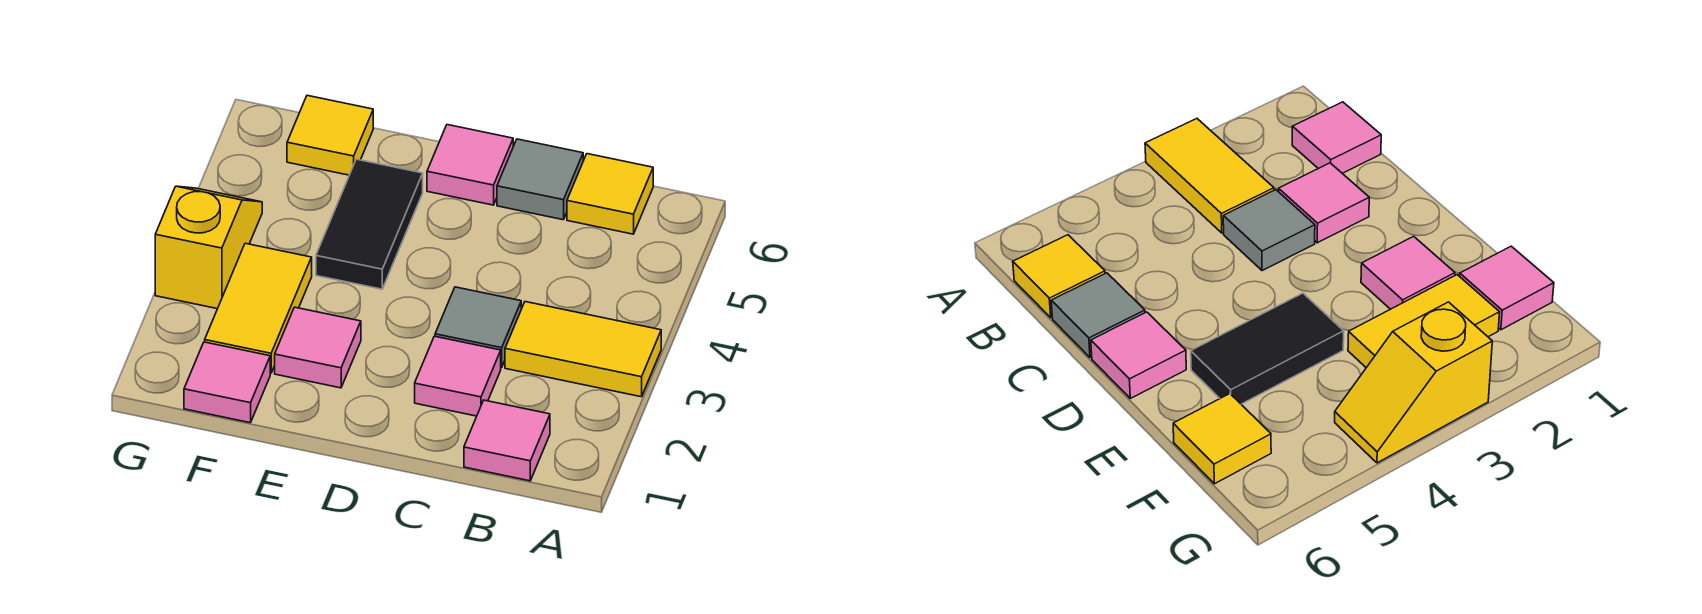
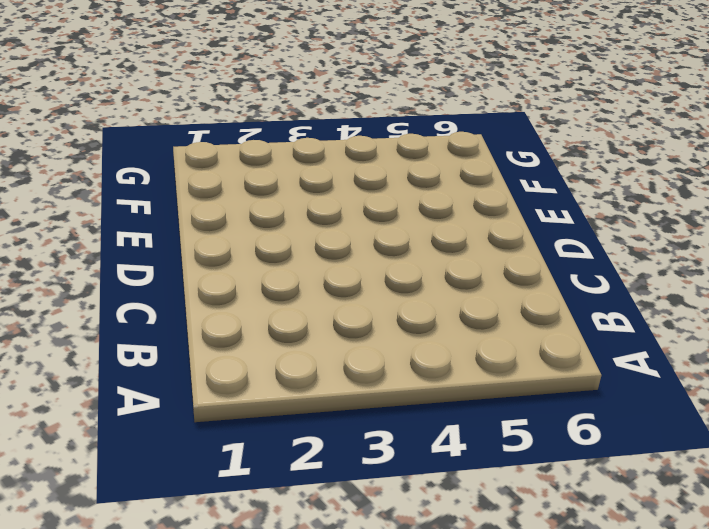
none -> yellow 1x2 tile [505,302,661,397]
none -> pink 1x1 tile [464,400,550,481]
none -> yellow 1x1 tile [567,154,653,234]

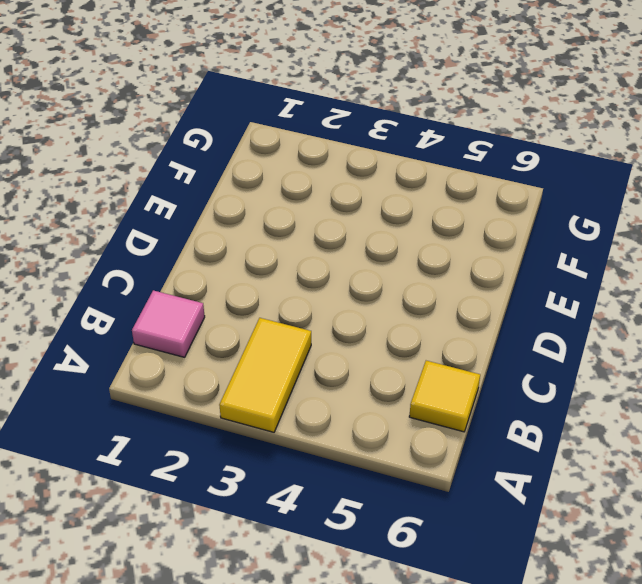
none -> pink 1x1 tile [415,336,501,416]
none -> grey 1x1 tile [435,287,521,368]
none -> grey 1x1 tile [497,139,583,220]

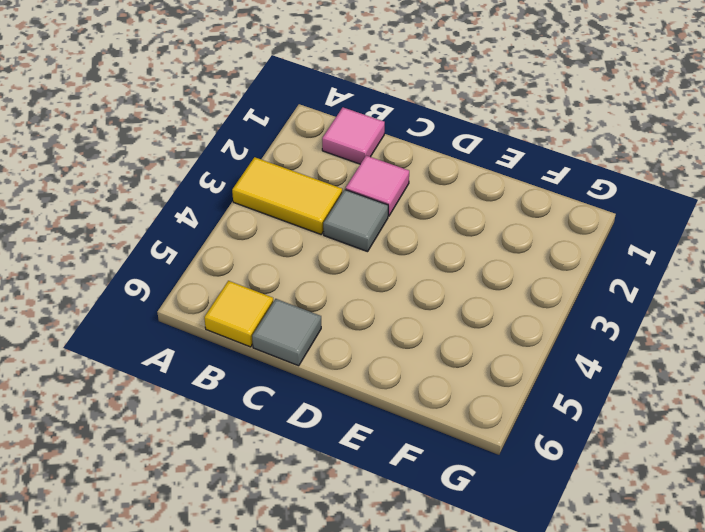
none -> pink 1x1 tile [427,125,513,205]
none -> pink 1x1 tile [275,307,361,388]
none -> black 1x2 tile [316,159,423,289]

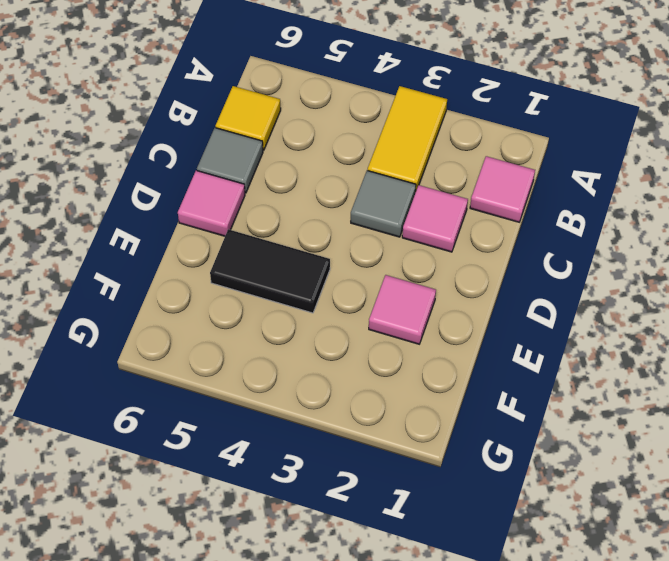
none -> pink 1x1 tile [184,342,270,423]
none -> yellow 1x2 tile [205,243,312,373]
none -> yellow 1x1 tile [287,95,373,175]

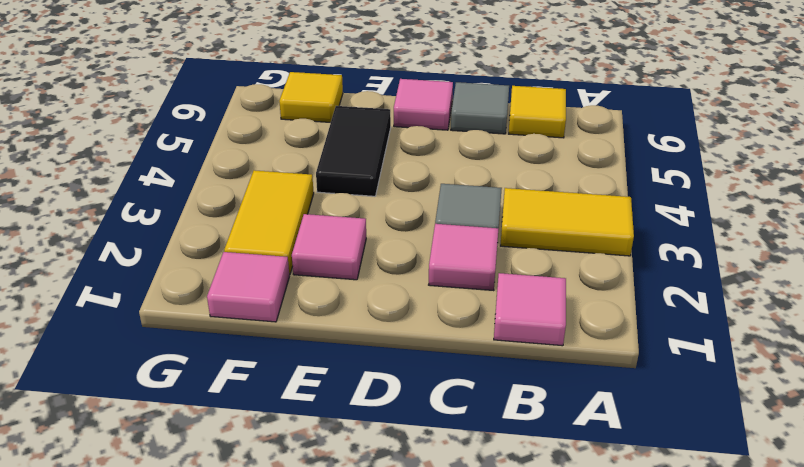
none -> yellow 1x2 slope [155,186,262,309]

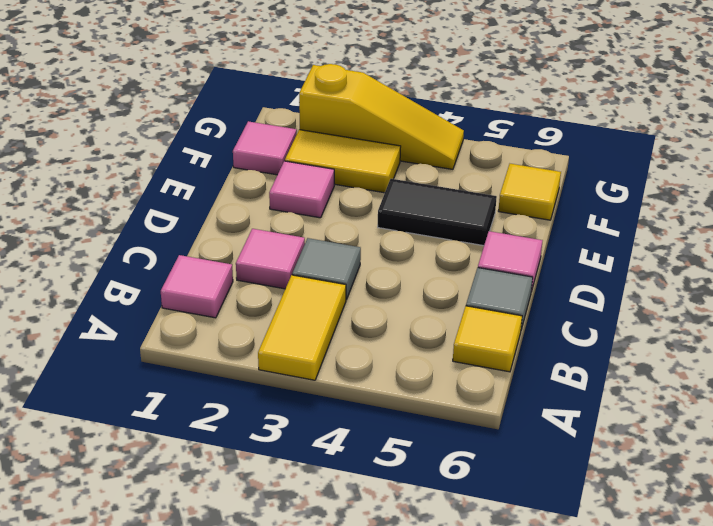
yellow 1x3 slope [299,64,464,169] -> yellow 1x2 slope [155,186,262,309]

